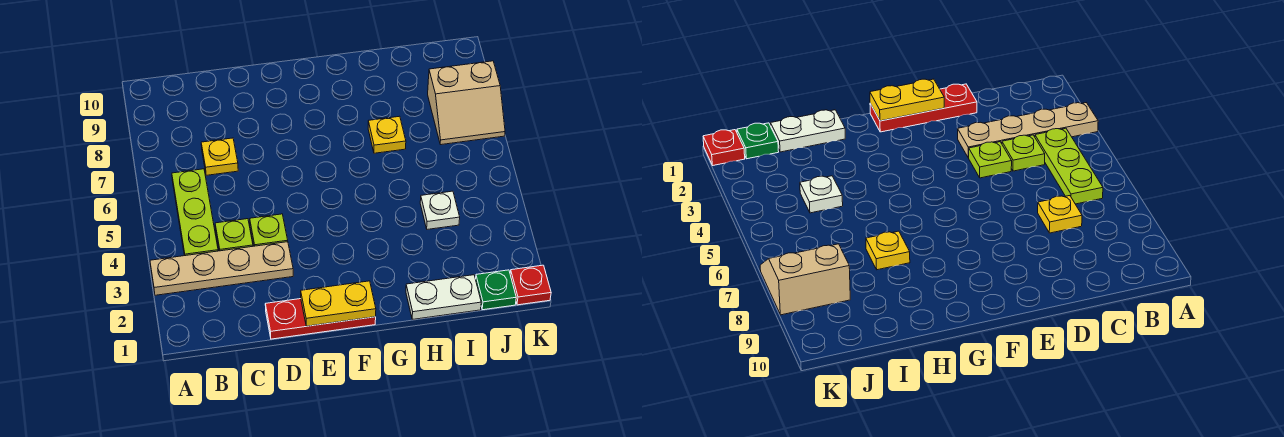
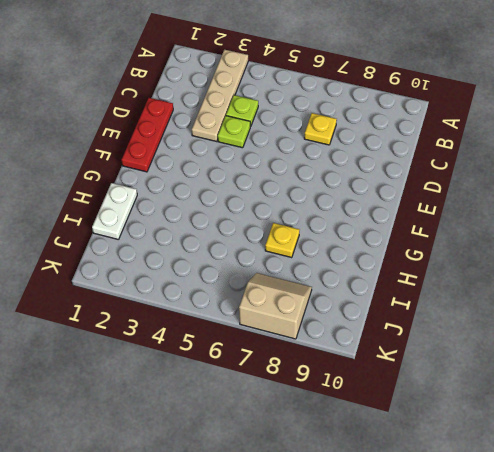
tan 2x2 slope [239,273,312,339] -> tan 2x2 slope turned to [428,61,505,145]
none -> lime 1x3 plate [172,169,218,256]
none -> white 1x1 plate [420,191,460,229]
none -> green 1x1 plate [476,270,516,310]

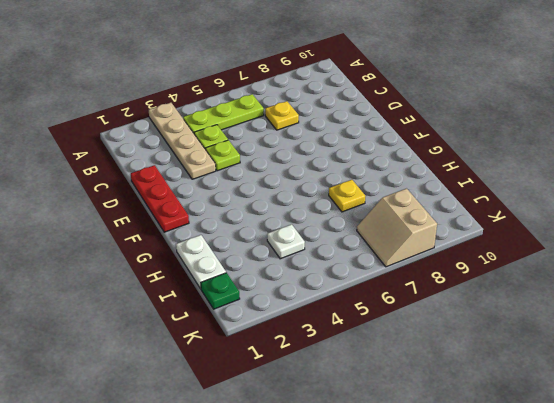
none -> red 1x1 plate [510,265,551,305]
none -> yellow 1x2 plate [301,281,376,326]

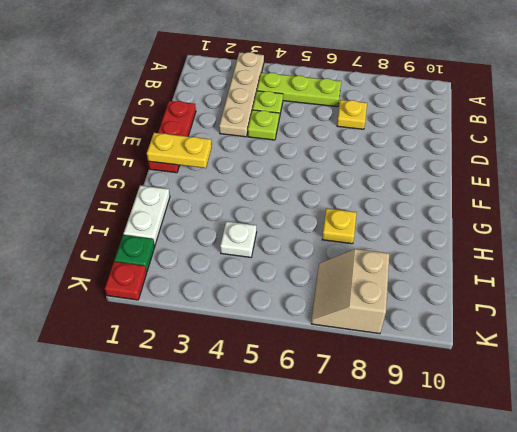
yellow 1x2 plate [147,133,212,168] -> yellow 1x2 plate turned to [301,281,376,326]

